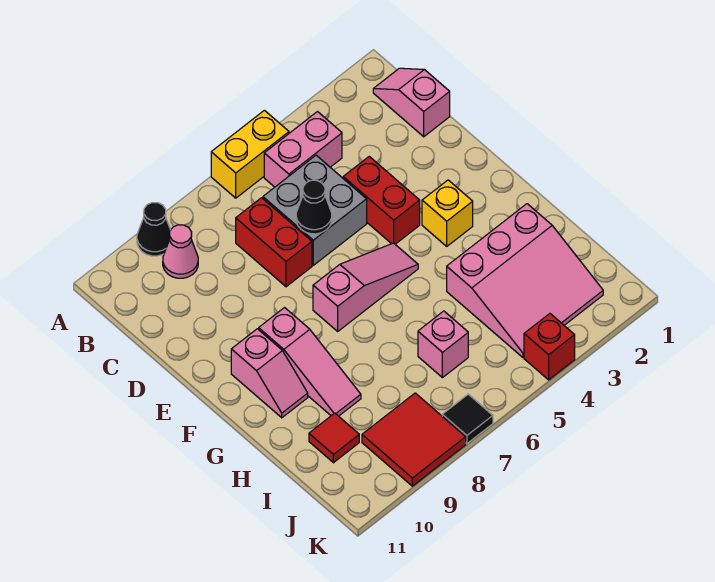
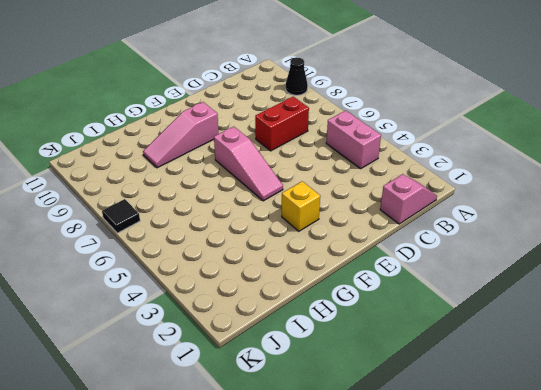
none -> yellow 1x2 brick [211,110,289,198]
none -> pink 1x1 cone [163,225,198,278]
none -> grey 2x2 brick [263,155,367,265]

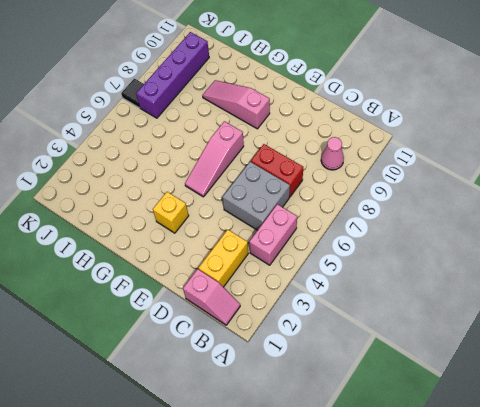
yellow 1x2 brick [198,230,248,287] -> yellow 1x2 brick moved to [211,110,289,198]
purple 1x4 brick [136,32,209,118] -> red 2x2 tile [362,393,466,486]
none -> black 1x1 cone [137,203,170,256]
none -> red 1x2 brick [343,157,420,244]
none -> pink 1x2 slope [231,329,308,418]

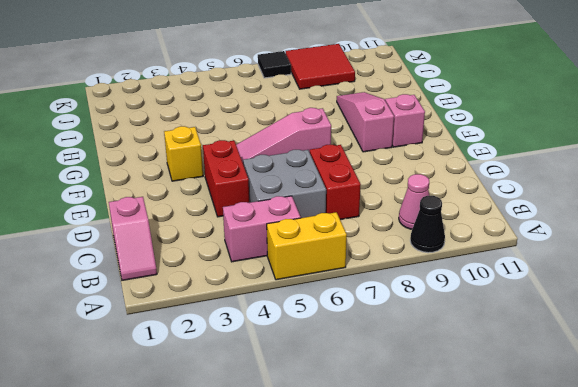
none -> pink 3x3 slope [447,204,603,357]
none -> pink 1x1 brick [418,311,468,378]
none -> red 1x1 tile [309,413,359,463]

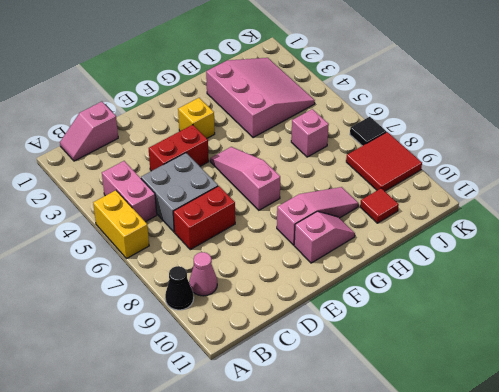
none -> red 1x1 brick [524,314,575,380]
none -> black 1x1 cone [296,180,332,234]

